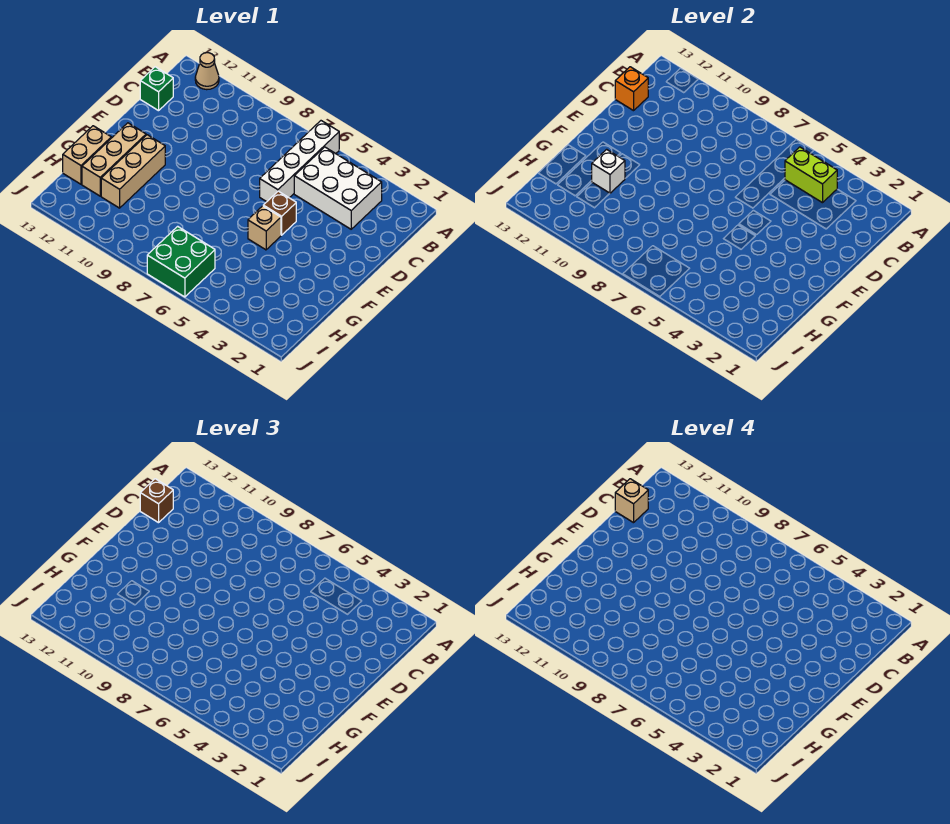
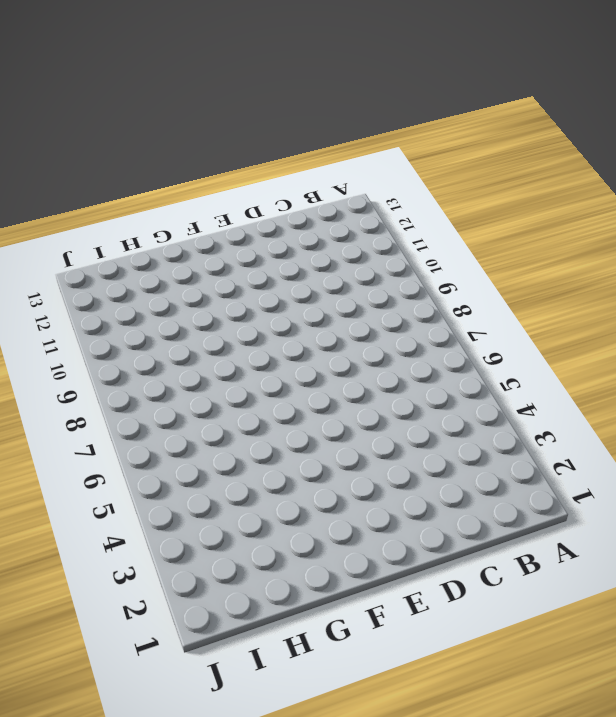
none -> white 1x4 brick [260,121,339,202]
none -> tan 1x1 cone [195,53,219,90]
none -> white 2x3 brick [294,147,382,229]

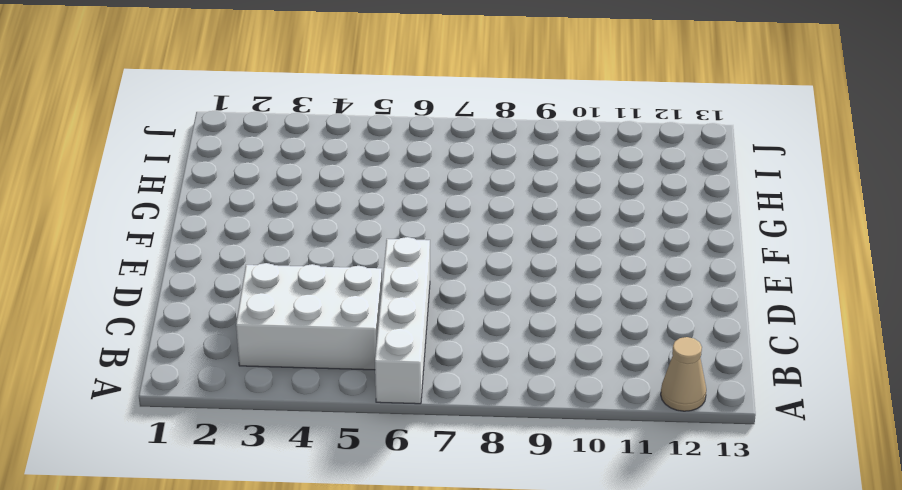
none -> green 1x1 brick [140,67,173,111]
none -> brown 1x1 brick [263,191,296,235]
none -> tan 1x1 brick [248,206,281,250]

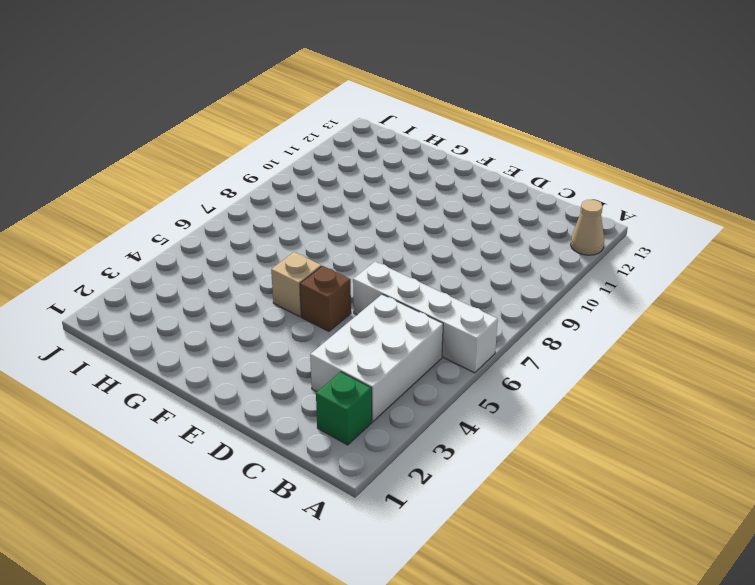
green 1x1 brick [316,372,372,445] -> green 1x1 brick moved to [140,67,173,111]
none -> tan 1x3 brick [101,135,165,208]
none -> tan 1x3 brick [82,123,146,196]
none -> tan 1x2 brick [63,126,111,184]

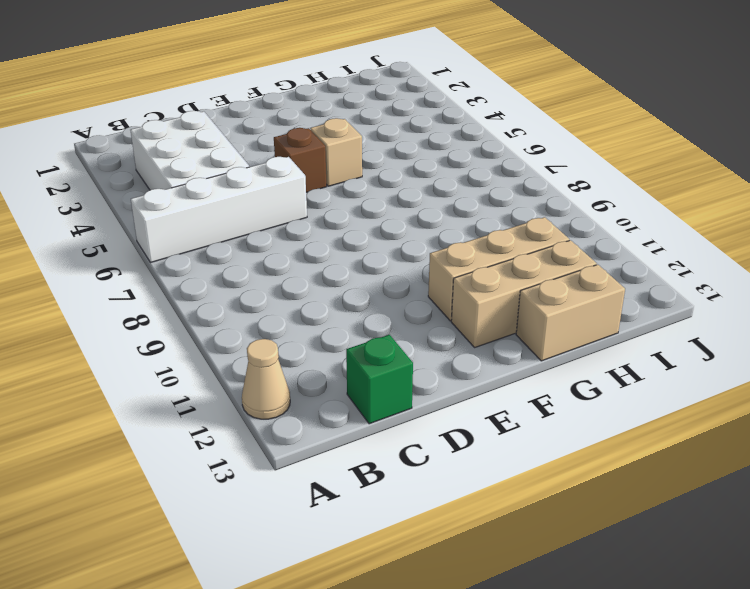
none -> green 2x2 brick [147,226,215,297]
none -> lime 1x2 brick [785,147,837,203]
none -> orange 1x1 brick [615,67,648,111]

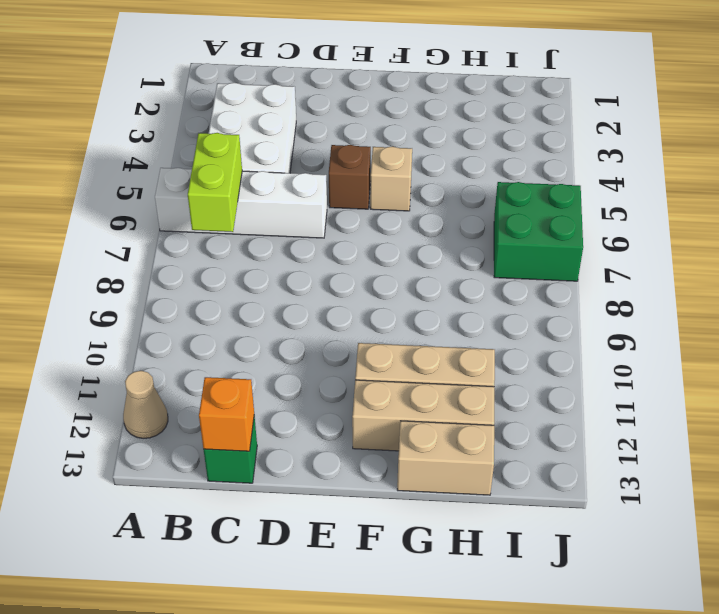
lime 1x2 brick [188,133,242,232] -> lime 1x2 brick moved to [785,147,837,203]
none -> white 1x1 brick [591,149,625,193]
none -> brown 1x1 brick [140,479,173,523]
none -> tan 1x1 brick [615,479,648,523]

